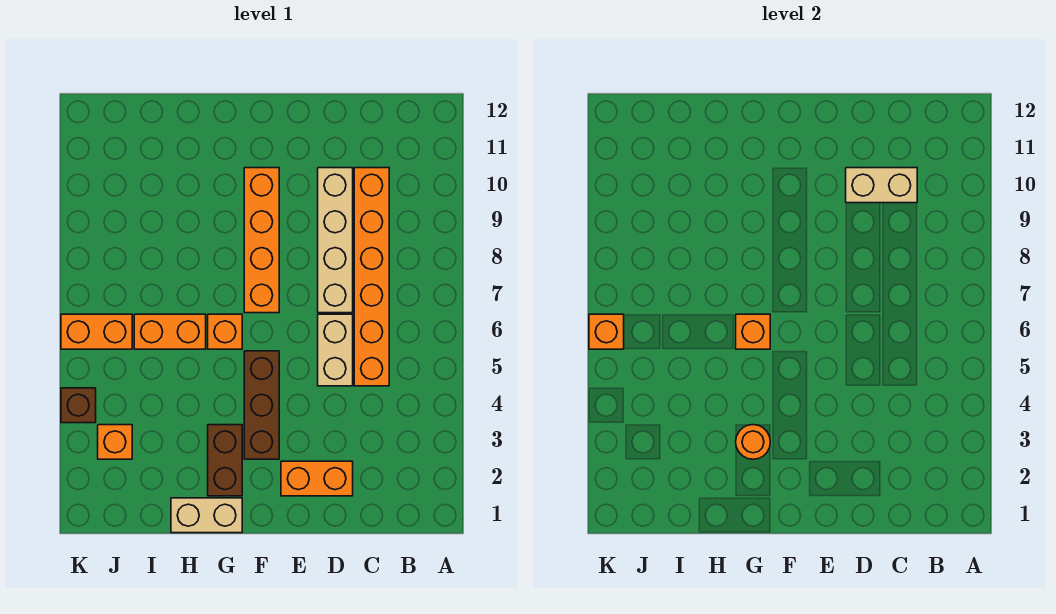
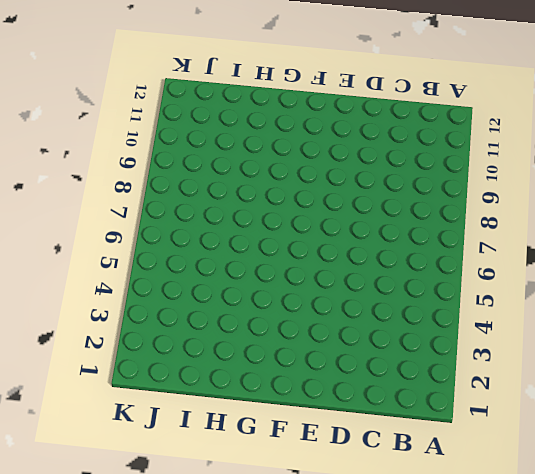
none -> orange 1x6 brick [354,168,389,386]
none -> orange 1x2 brick [281,461,353,496]
none -> tan 1x2 brick [318,314,353,386]

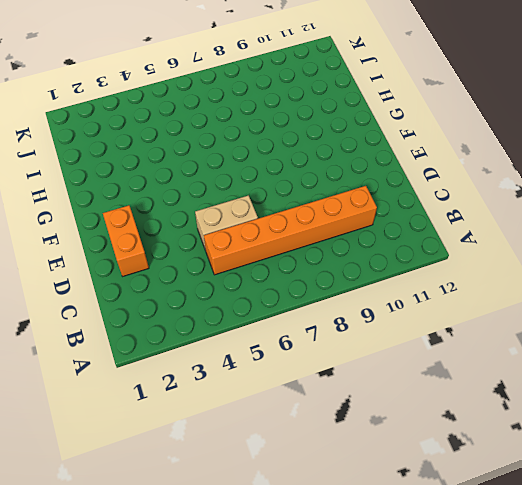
none -> tan 1x4 brick [318,168,353,313]
none -> brown 1x3 brick [244,351,279,459]
none -> orange 1x4 brick [244,168,279,313]

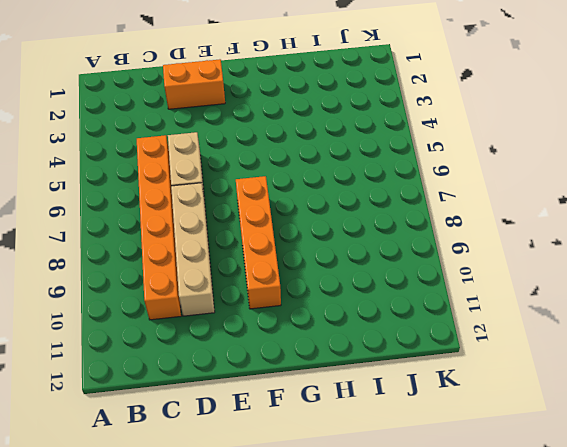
none -> brown 1x3 brick [244,351,279,459]
none -> tan 1x2 brick [171,498,242,533]
none -> brown 1x2 brick [208,425,242,496]

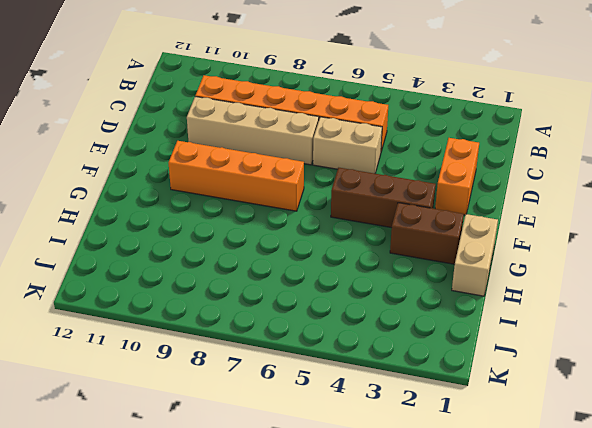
none -> orange 1x1 brick [208,314,242,349]
none -> orange 1x2 brick [134,314,206,349]
none -> orange 1x1 brick [98,425,132,459]

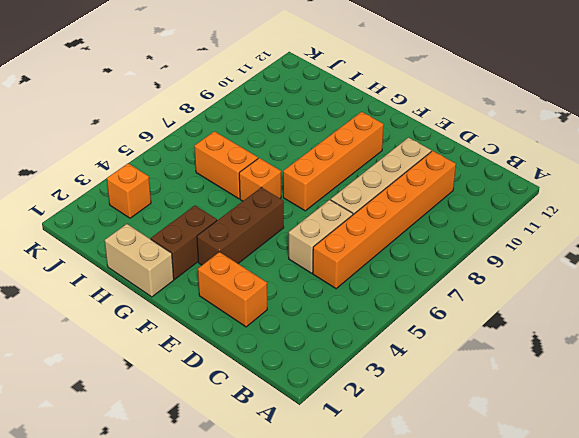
none -> orange 1x2 brick [61,314,132,349]
none -> brown 1x1 brick [61,388,96,423]
none -> tan 1x2 brick [846,168,917,203]

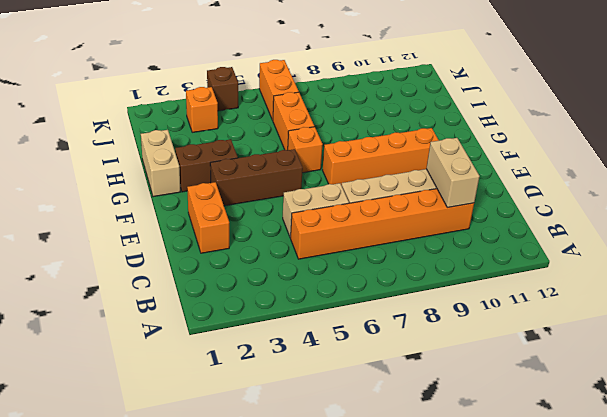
none -> orange 1x1 round brick [736,425,770,459]
none -> orange 1x1 brick [736,314,770,349]
none -> orange 1x1 brick [589,314,624,349]

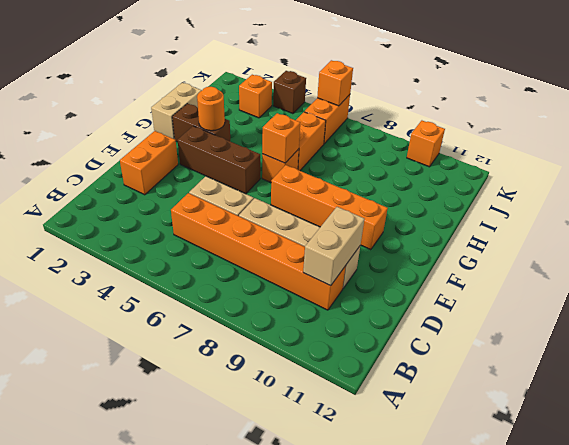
orange 1x1 brick [407,121,445,167] -> none

